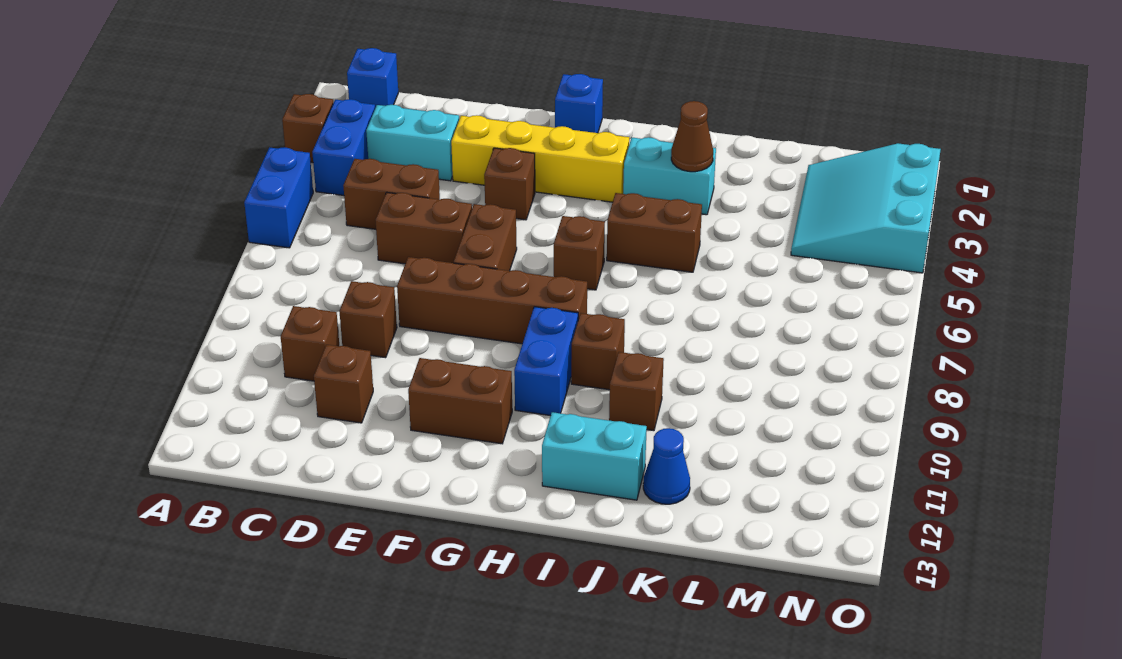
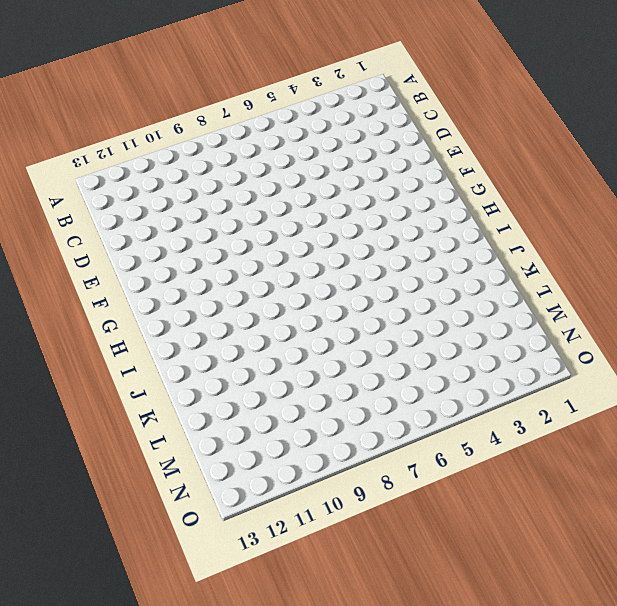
none -> brown 1x1 brick [282,94,333,163]
none -> blue 1x2 brick [244,147,313,248]
none -> blue 1x1 brick [347,48,398,108]

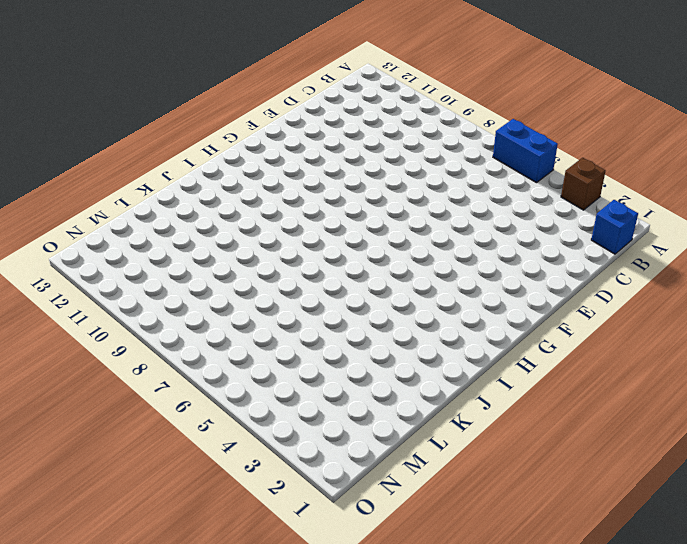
none -> blue 1x2 brick [312,99,375,195]
none -> cyan 1x2 brick [366,105,459,181]
none -> brown 1x2 brick [343,159,440,229]

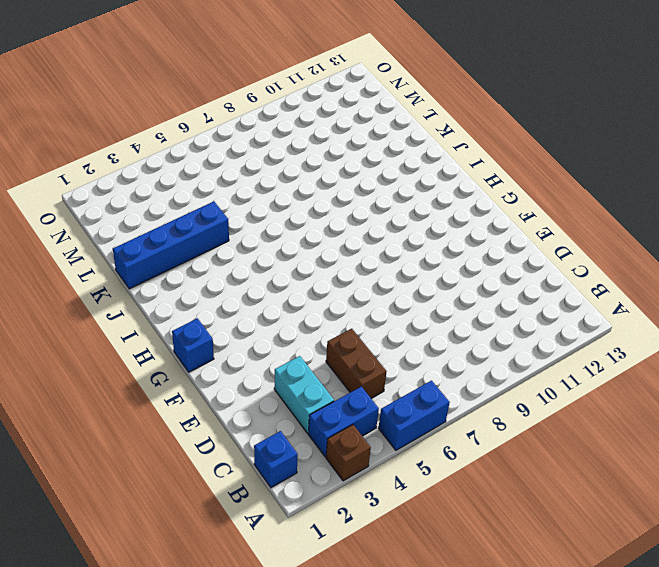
blue 1x4 brick [113,201,229,289] -> none
none -> brown 1x1 brick [281,306,339,381]
none -> brown 1x2 brick [375,192,472,264]
none -> brown 1x1 brick [339,281,397,358]

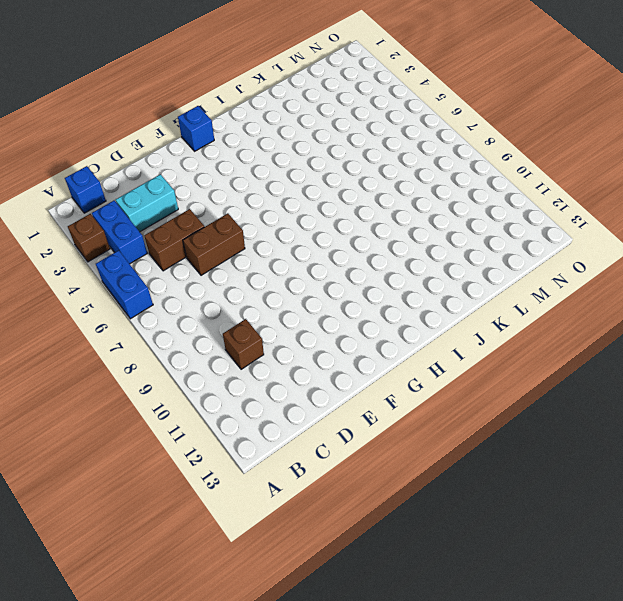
none -> brown 1x1 brick [339,281,397,358]
none -> brown 1x1 brick [314,345,373,423]
none -> yellow 1x4 brick [451,115,629,202]

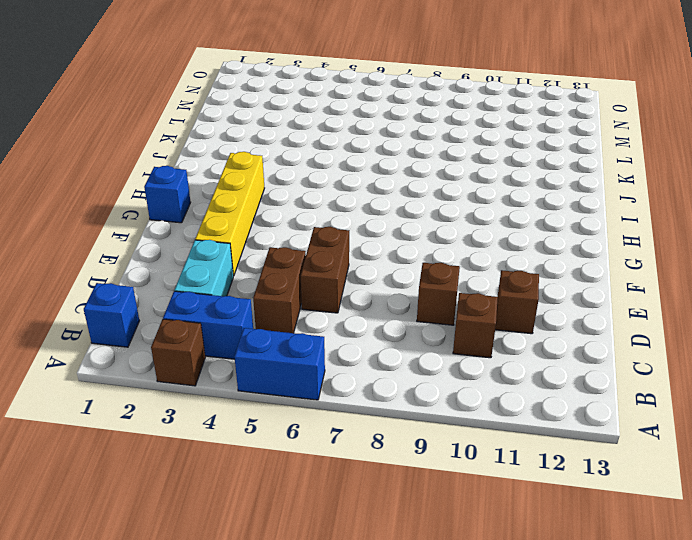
none -> brown 1x4 brick [397,257,587,344]
none -> brown 1x1 brick [484,148,535,220]
none -> brown 1x2 brick [454,204,517,271]

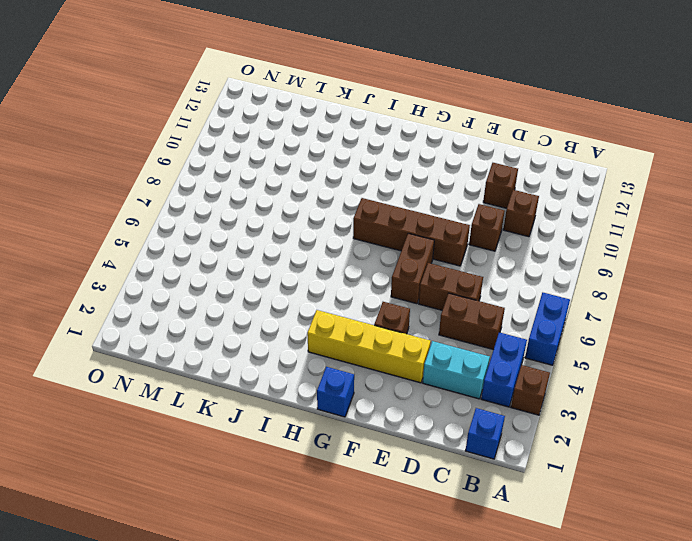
none -> brown 1x2 brick [408,358,512,444]
none -> brown 1x1 brick [554,216,605,290]
none -> blue 1x2 brick [514,307,578,416]

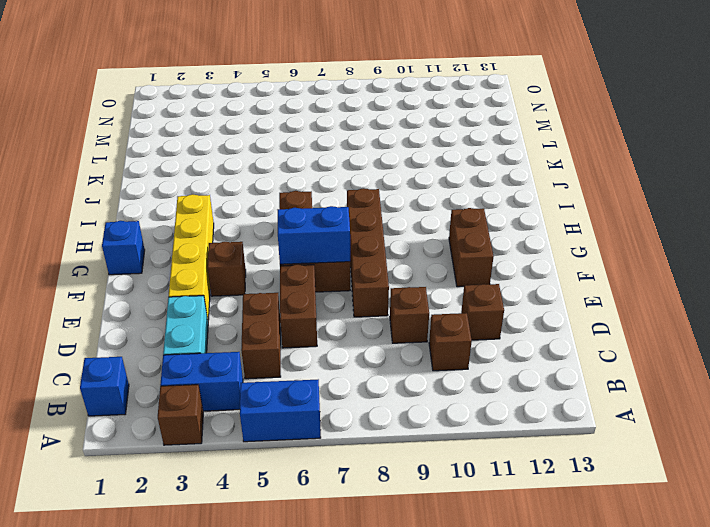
blue 1x2 brick [278,206,350,264] -> blue 1x2 brick moved to [514,307,578,416]
none -> cyan 1x2 brick [623,137,716,215]
none -> brown 1x2 brick [607,193,702,272]
none -> brown 1x1 brick [571,313,625,390]

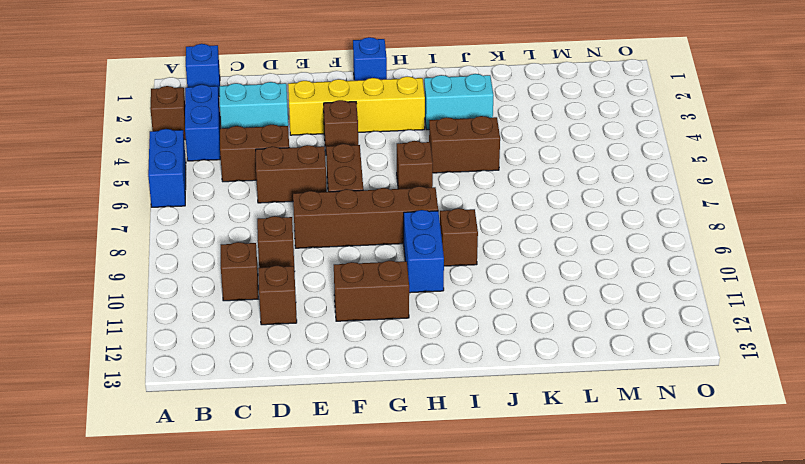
none -> cyan 1x2 brick [542,412,647,500]
none -> brown 1x1 brick [609,352,664,431]
none -> blue 1x1 cone [643,428,690,504]

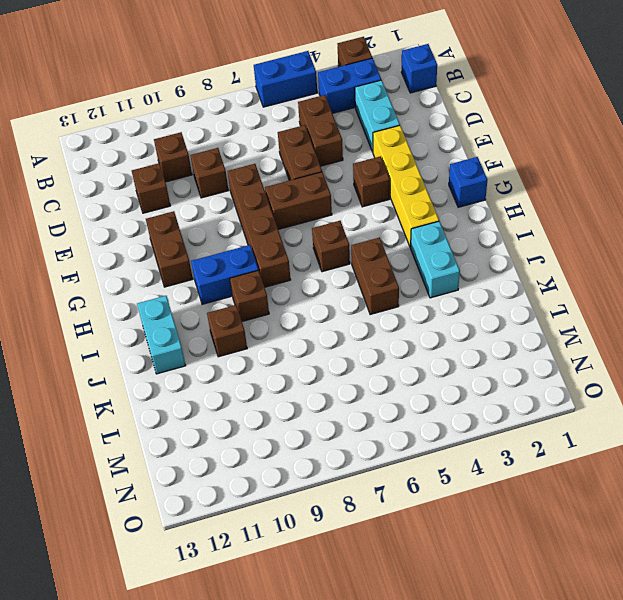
none -> blue 1x1 cone [643,428,690,504]
none -> cyan 3x3 slope [791,143,941,273]
none -> brown 1x1 cone [671,101,713,172]

